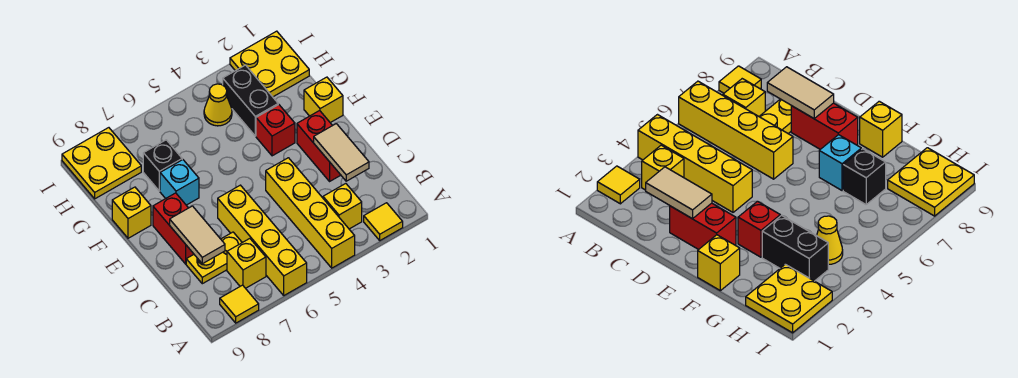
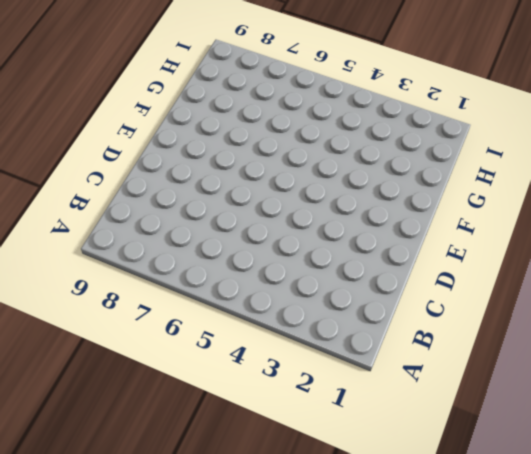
none -> yellow 1x1 tile [364,203,403,240]
none -> yellow 1x4 brick [266,158,355,268]
none -> yellow 1x4 brick [218,185,307,295]

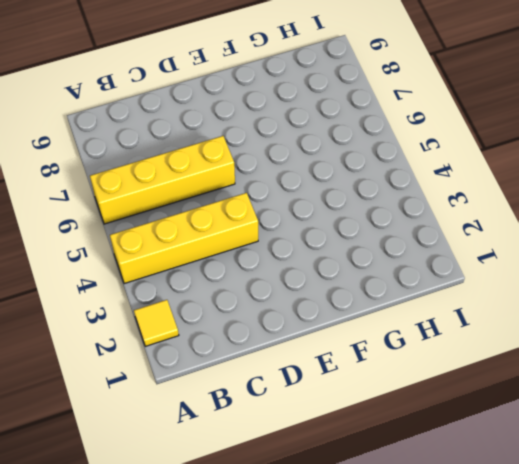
none -> yellow 1x1 tile [220,285,259,323]
none -> yellow 1x1 brick [323,184,362,229]
none -> yellow 1x1 brick [227,239,266,288]

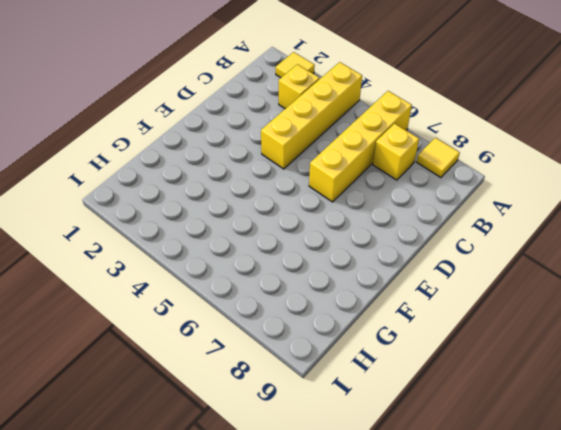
none -> yellow 1x2 plate [186,232,242,284]
none -> red 1x2 brick [297,111,340,181]
none -> red 1x2 brick [153,193,194,264]

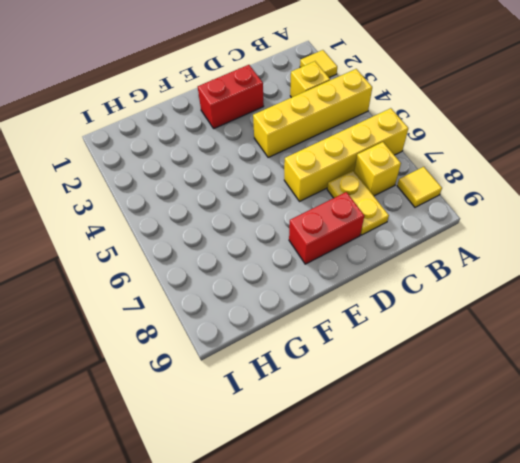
none -> yellow 1x1 brick [304,77,343,123]
none -> red 1x1 brick [256,105,295,156]
none -> cyan 1x1 brick [160,160,199,205]

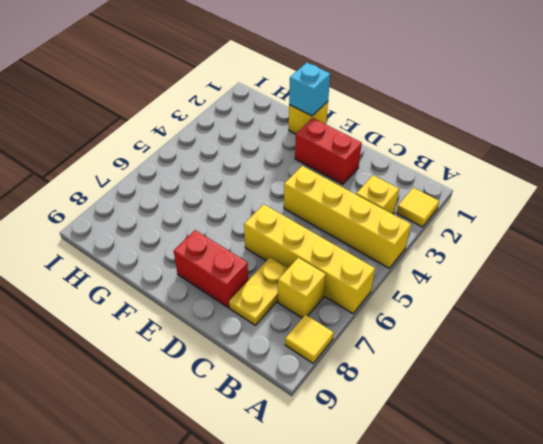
cyan 1x1 brick [289,62,330,116] -> cyan 1x1 brick moved to [160,160,199,205]
none -> red 1x1 brick [256,105,295,156]
none -> yellow 1x1 brick [112,187,151,238]
none -> black 1x2 brick [223,65,278,136]

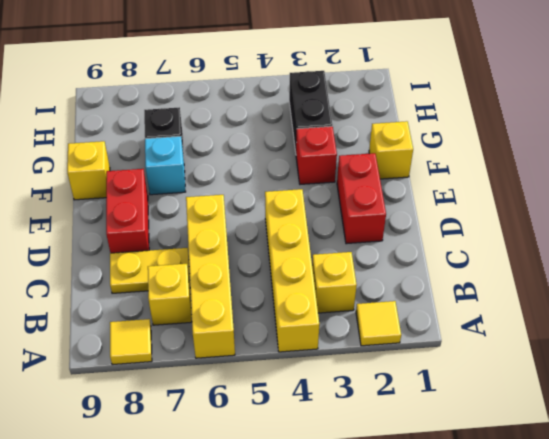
none -> yellow 2x2 plate [230,31,309,97]
none -> yellow 1x1 cone [204,84,232,126]
none -> yellow 2x2 plate [62,128,141,199]

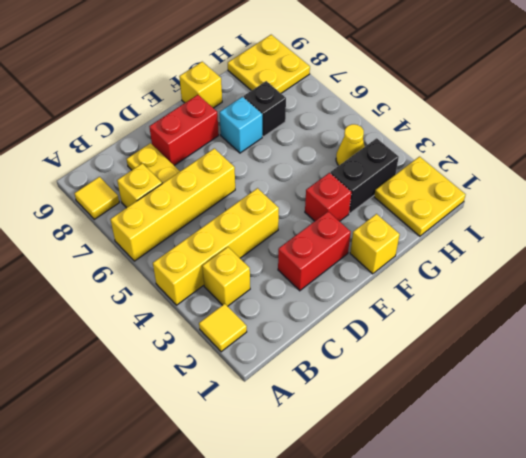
none -> tan 1x2 tile [314,124,369,181]
none -> tan 1x2 tile [170,206,225,264]

